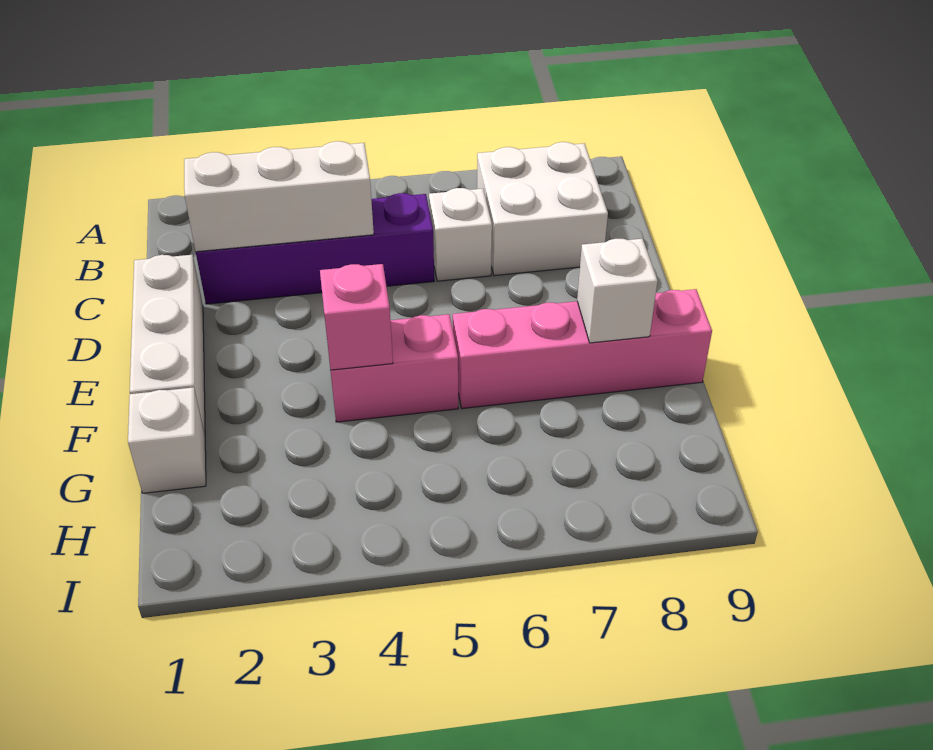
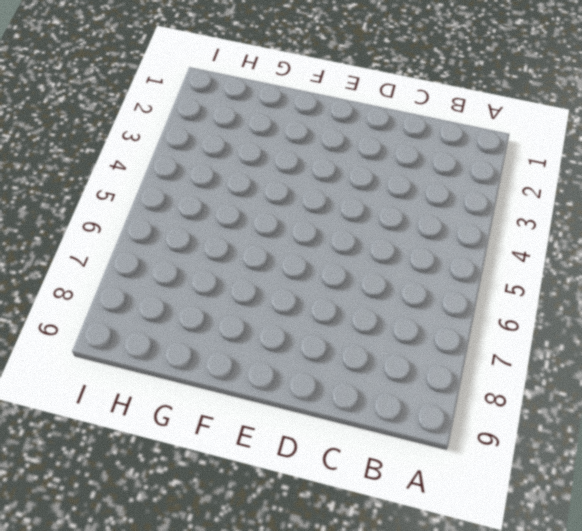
none -> white 2x2 brick [477,142,608,276]
none -> purple 1x4 brick [196,193,434,304]

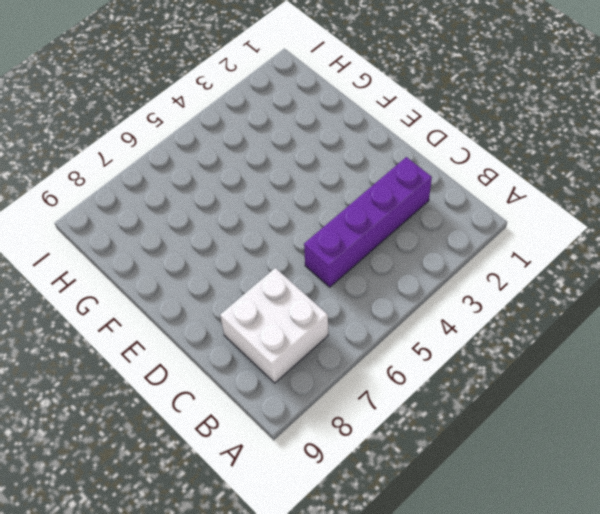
none -> white 1x1 brick [429,188,492,281]
none -> white 1x3 brick [130,255,205,435]

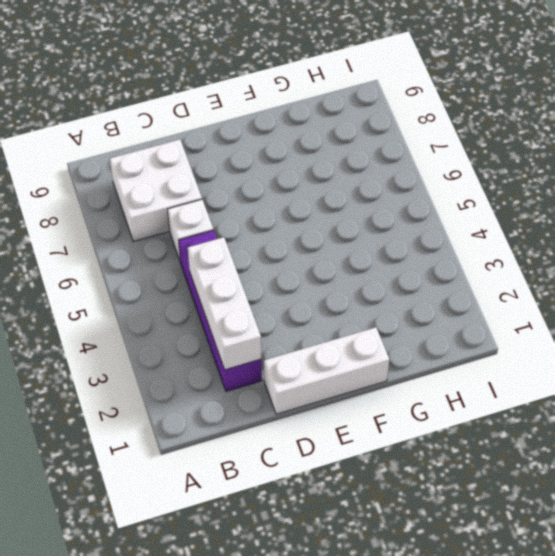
none -> pink 1x2 brick [330,314,458,422]
none -> pink 1x4 brick [453,289,712,408]

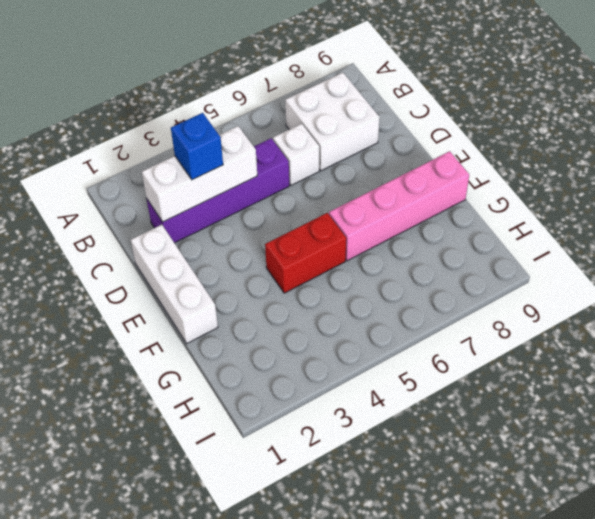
blue 1x1 brick [171,113,223,180] -> none
red 1x2 brick [265,213,346,293] -> pink 1x2 brick [330,314,458,422]
none -> white 1x1 brick [128,387,206,493]
none -> pink 1x1 brick [320,264,393,370]

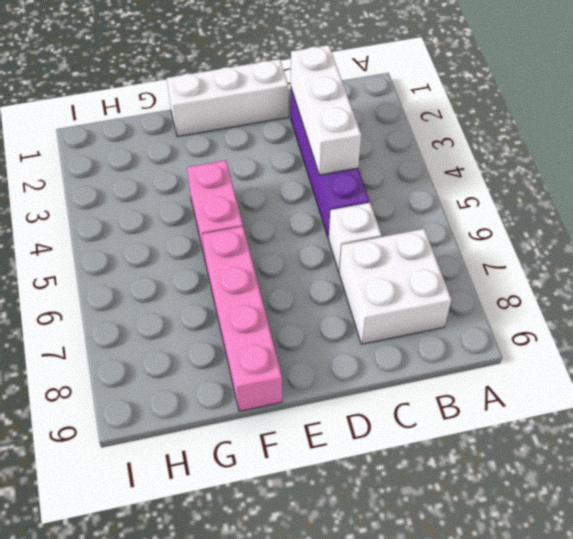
none -> white 1x1 brick [128,387,206,493]
none -> pink 1x1 brick [320,264,393,370]

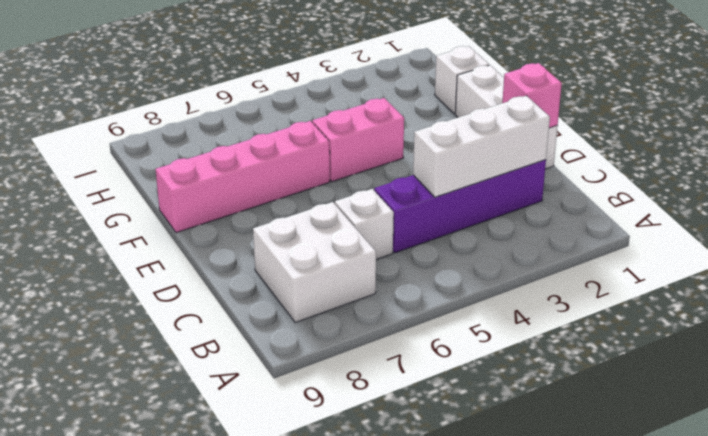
pink 1x1 brick [502,63,562,128] -> pink 1x1 brick moved to [320,264,393,370]
none -> white 1x1 brick [577,239,658,343]

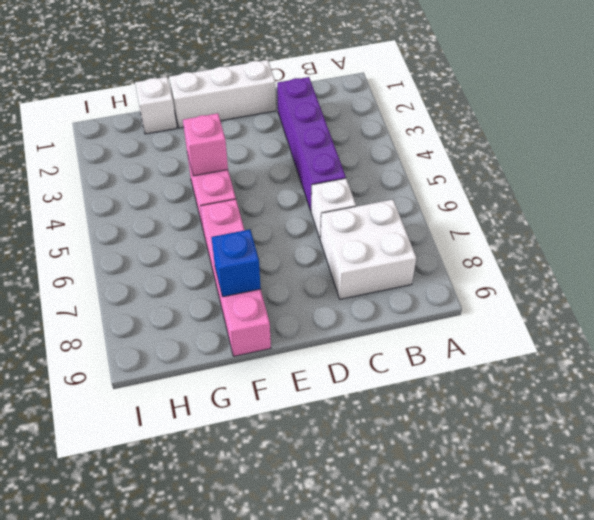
blue 1x1 brick [211,230,261,297] -> white 1x1 brick [577,239,658,343]
none -> white 1x3 brick [184,141,374,252]

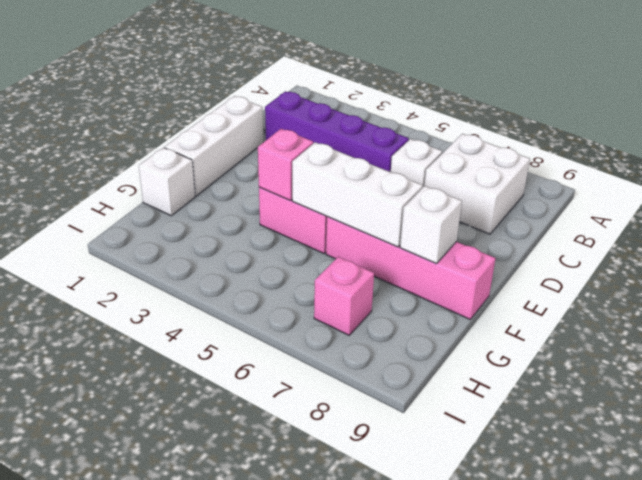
white 1x3 brick [292,142,423,247] -> white 1x3 brick moved to [184,141,374,252]
pink 1x1 brick [314,257,374,335] -> none

